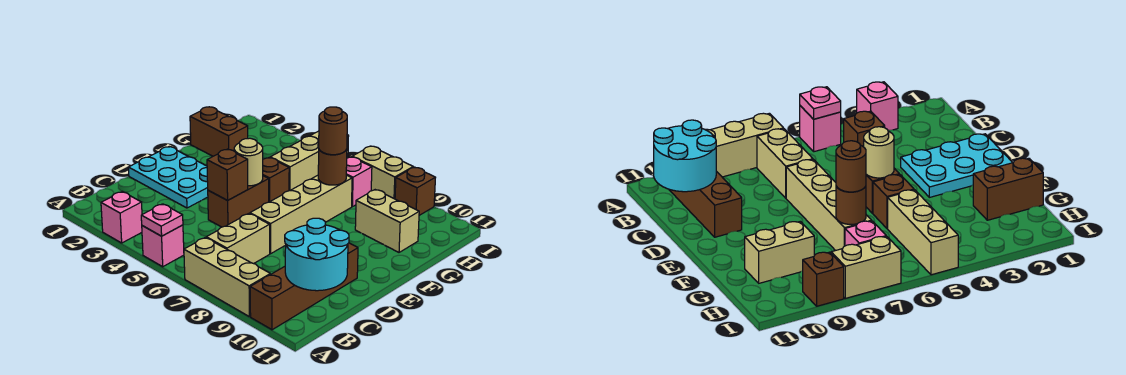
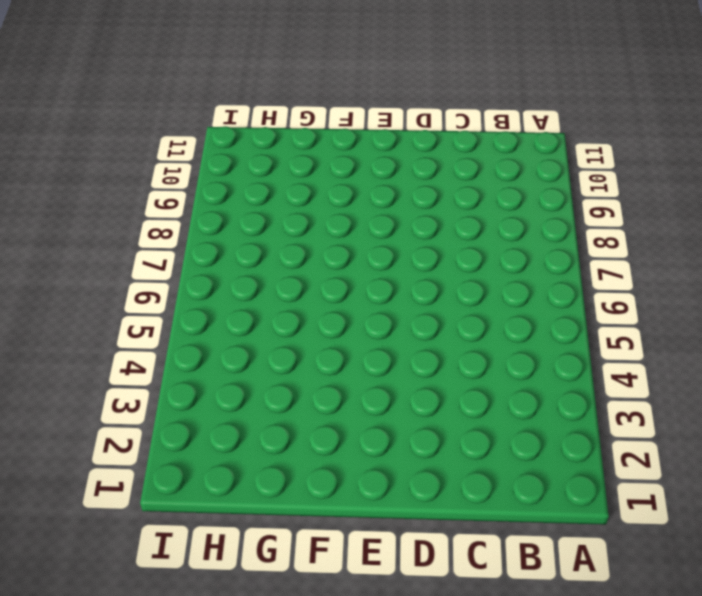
none -> pink 1x1 brick [101,192,142,243]
none -> pink 1x1 brick [142,225,184,267]
none -> tan 1x3 brick [184,237,270,317]

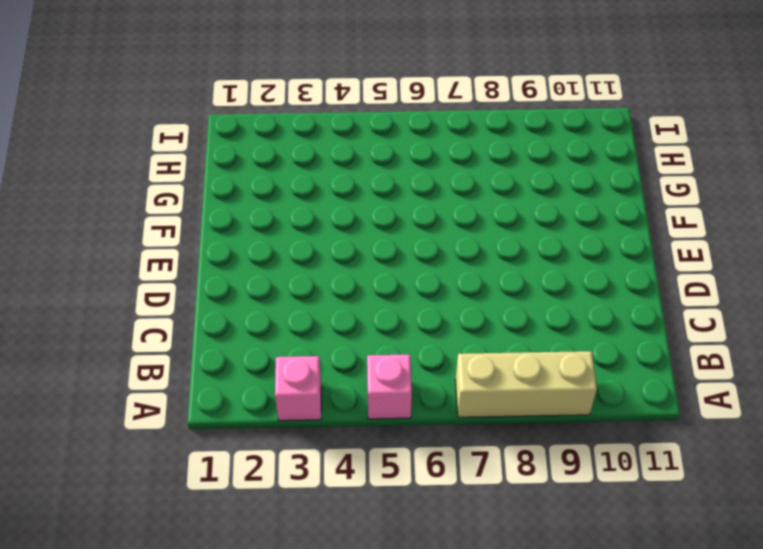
none -> brown 1x4 brick [250,243,358,330]
none -> tan 1x2 brick [206,214,270,264]
none -> cyan 2x3 plate [128,147,208,208]

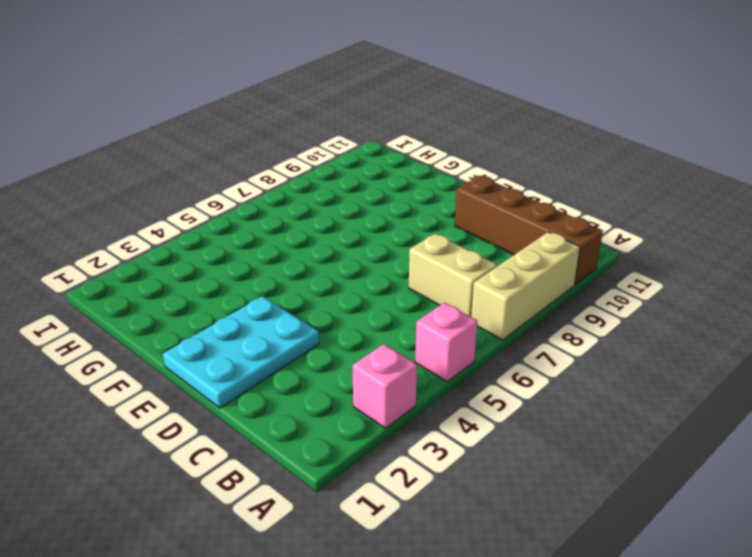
none -> brown 1x2 brick [208,176,269,227]
none -> tan 1x4 brick [250,175,352,254]
none -> brown 1x1 brick [263,157,289,202]

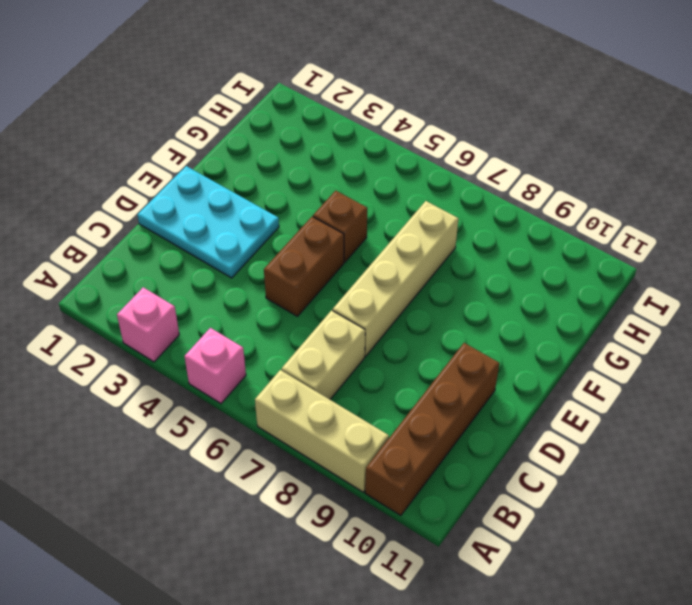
none -> brown 1x2 brick [190,107,248,156]
none -> tan 1x3 brick [270,131,349,191]
none -> tan 1x2 brick [355,190,419,252]

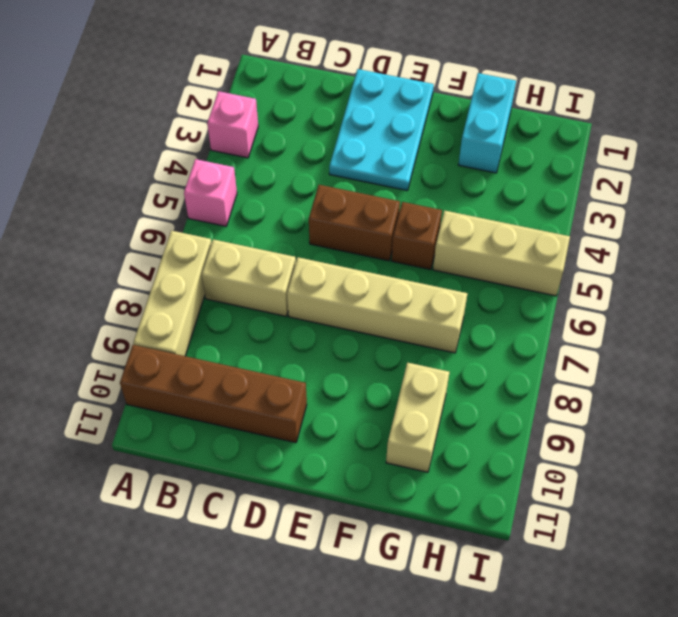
cyan 1x2 brick [458,73,516,173] -> brown 1x2 brick [190,107,248,156]
none -> pink 1x1 brick [346,157,372,207]
none -> tan 1x2 brick [352,146,413,199]
none -> brown 1x1 brick [395,167,436,215]

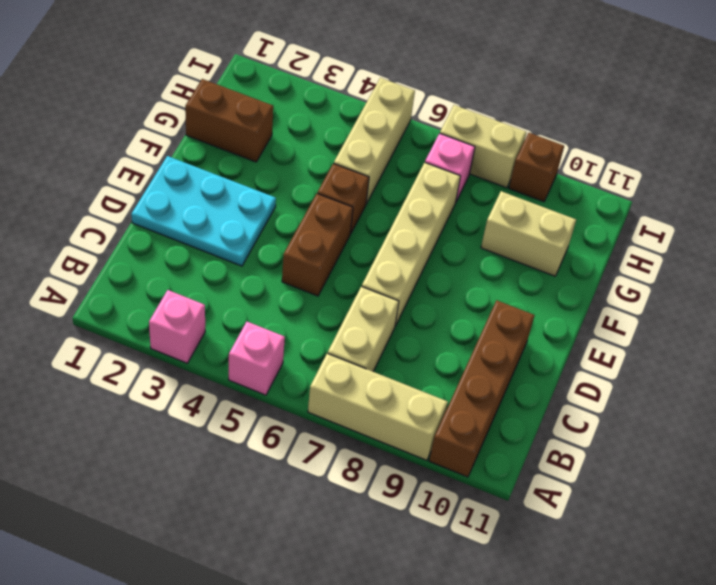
none -> pink 1x1 plate [141,204,183,236]
none -> cyan 2x2 round brick [285,218,349,291]
none -> brown 1x1 brick [207,149,248,200]

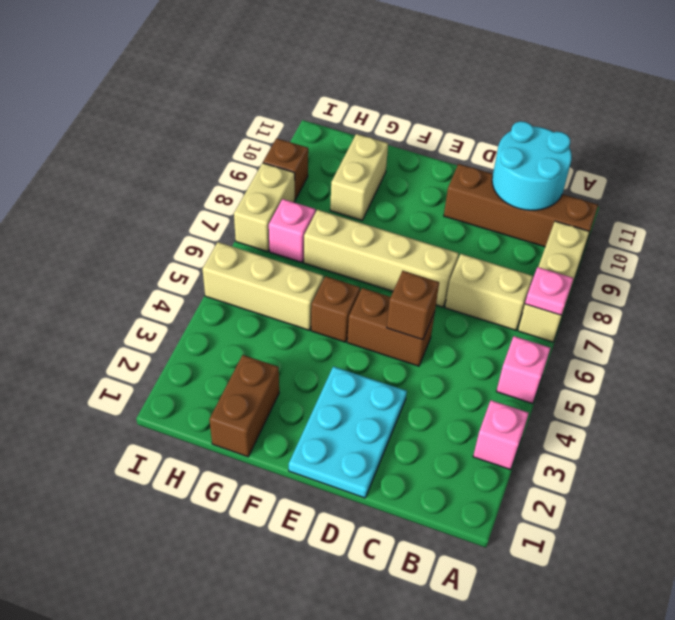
pink 1x1 plate [525,267,574,315] -> pink 1x1 plate moved to [141,204,183,236]
none -> tan 1x1 round brick [234,138,263,186]
none -> brown 1x1 round brick [318,149,347,185]
none -> brown 1x1 round brick [319,107,347,155]

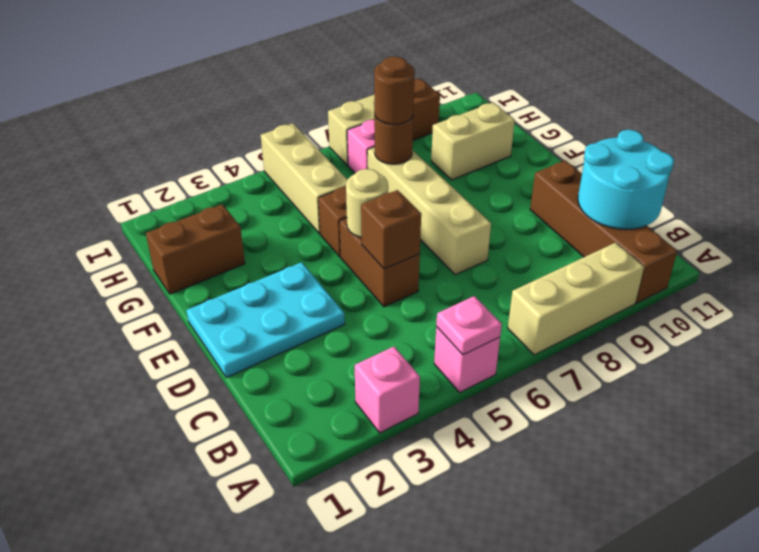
none -> tan 1x2 brick [206,214,270,264]

